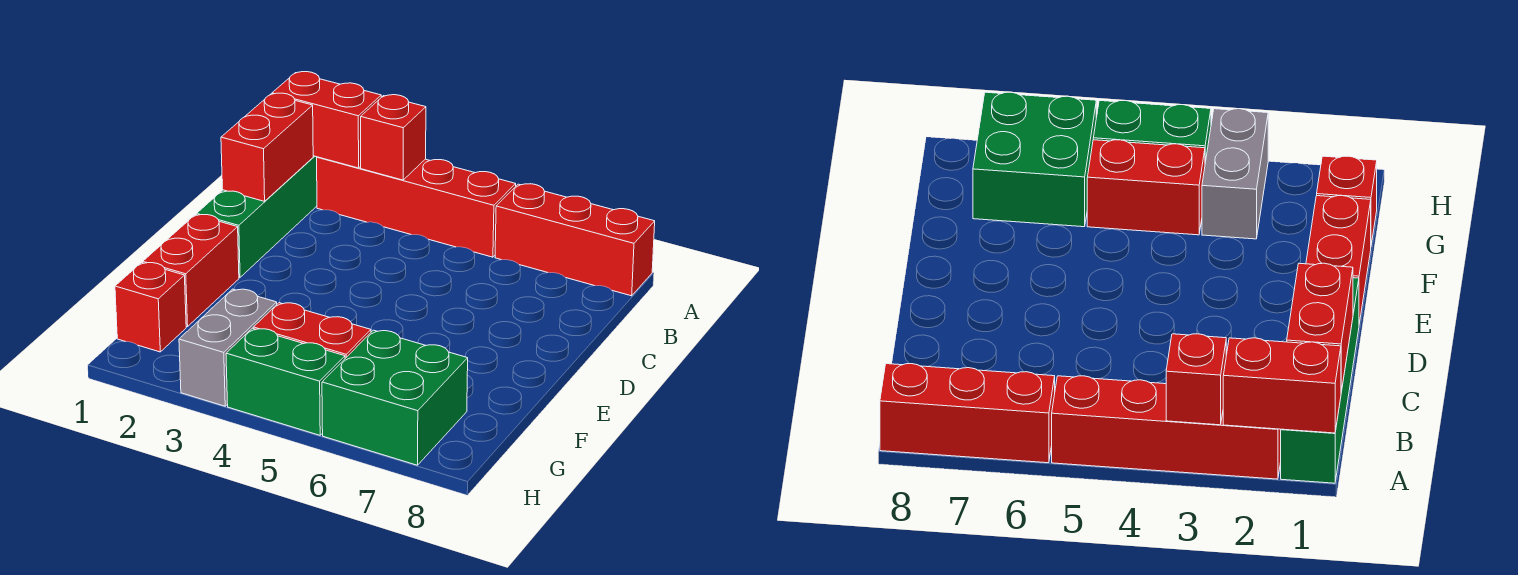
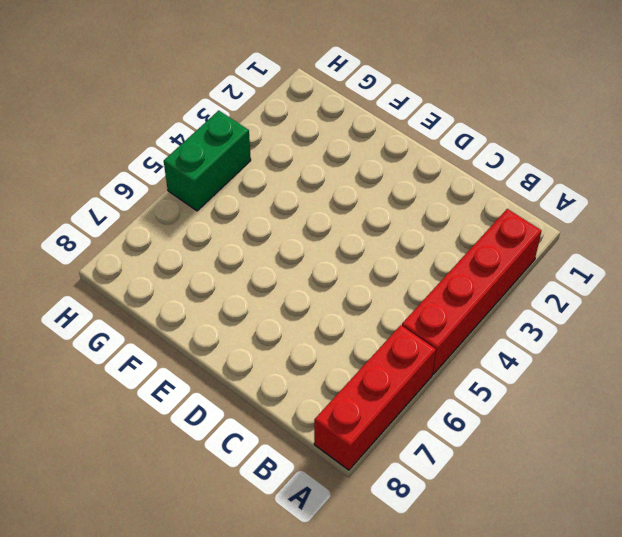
none -> green 1x4 brick [196,156,317,277]
none -> red 1x2 brick [143,215,239,327]
none -> red 1x1 brick [115,263,186,352]

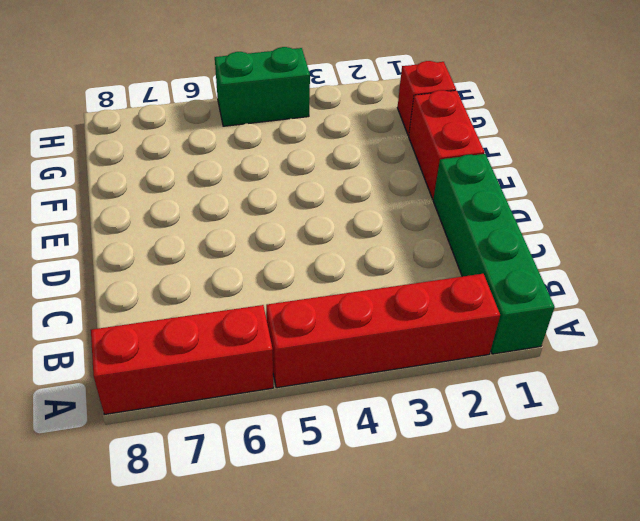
none -> grey 1x2 brick [179,289,277,406]
none -> red 1x2 brick [253,303,371,358]
none -> green 2x2 brick [322,330,468,465]

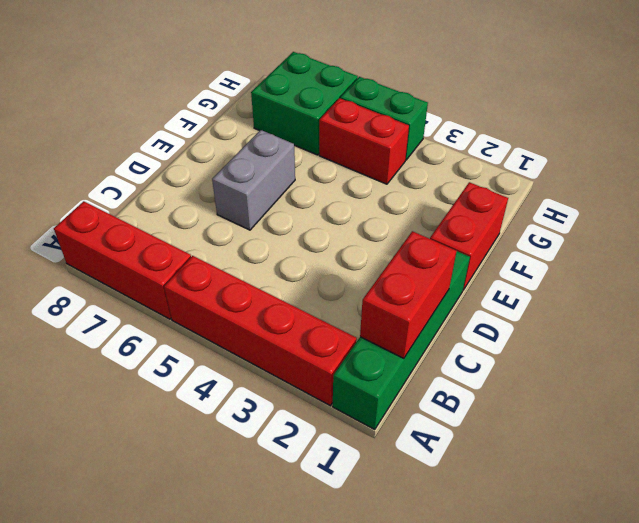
grey 1x2 brick [212,130,295,230] -> grey 1x2 brick moved to [179,289,277,406]
none -> red 1x1 brick [115,263,186,352]
none -> red 1x2 brick [272,72,381,168]
none -> red 1x1 brick [361,95,426,180]

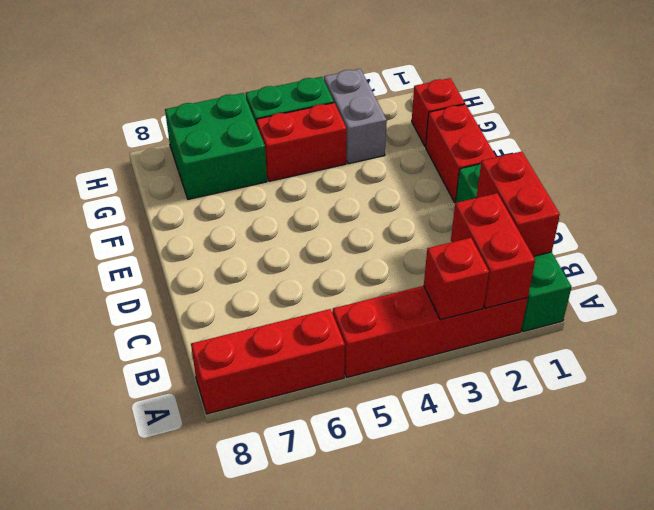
red 1x2 brick [451,193,535,308] -> red 1x2 brick turned to [272,72,381,168]

